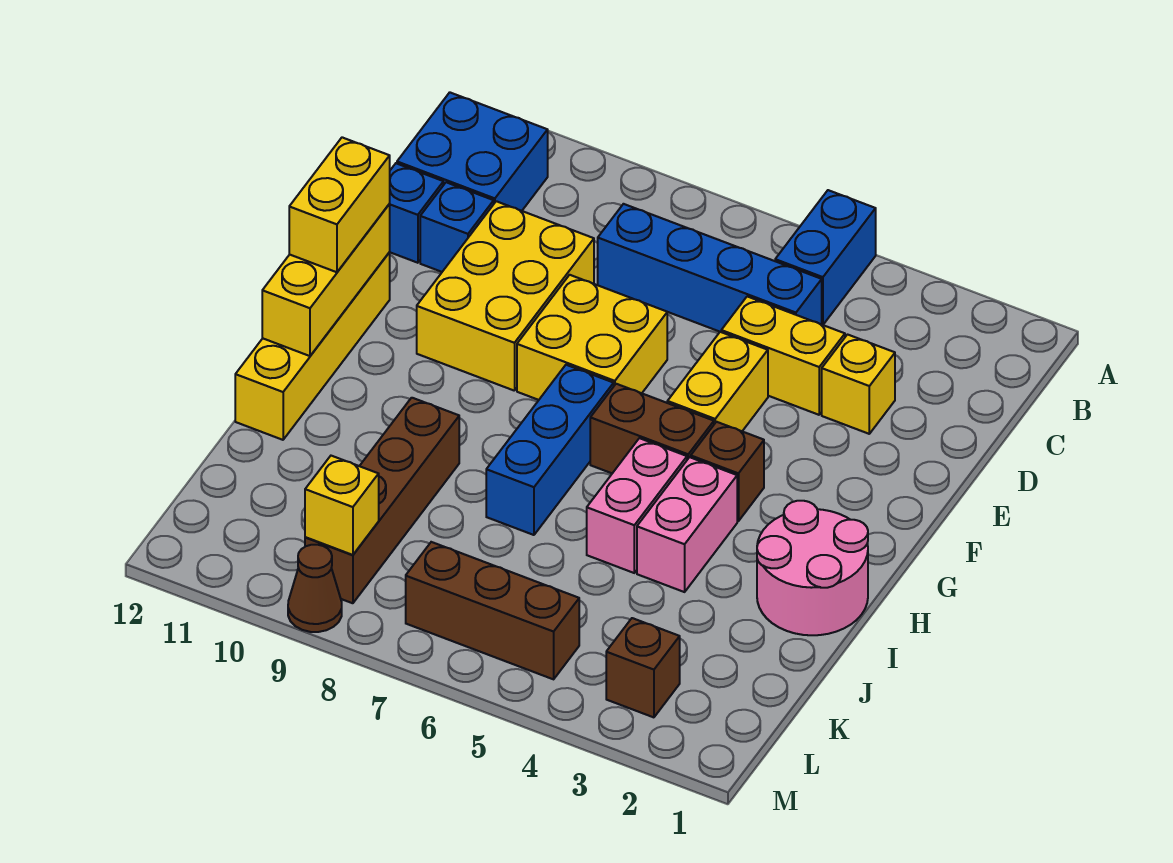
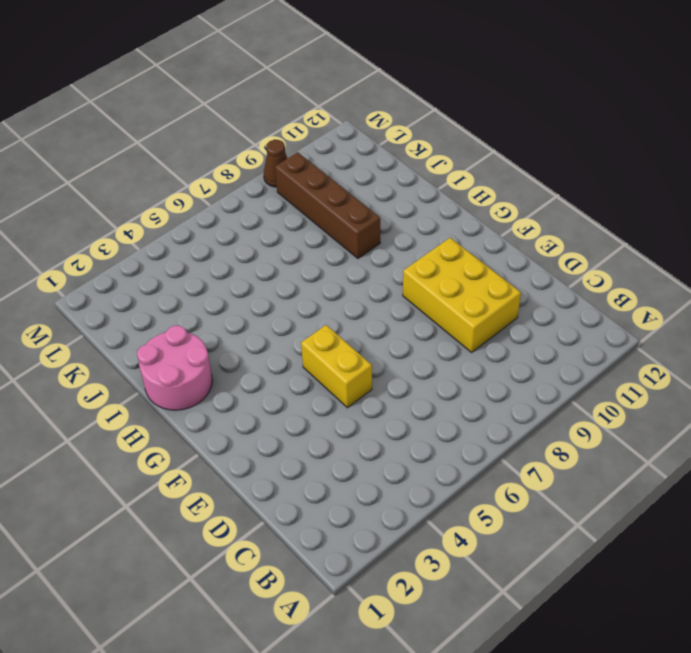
none -> blue 1x2 brick [775,190,876,325]
none -> blue 2x2 brick [397,92,548,211]
none -> blue 1x4 brick [598,204,822,332]

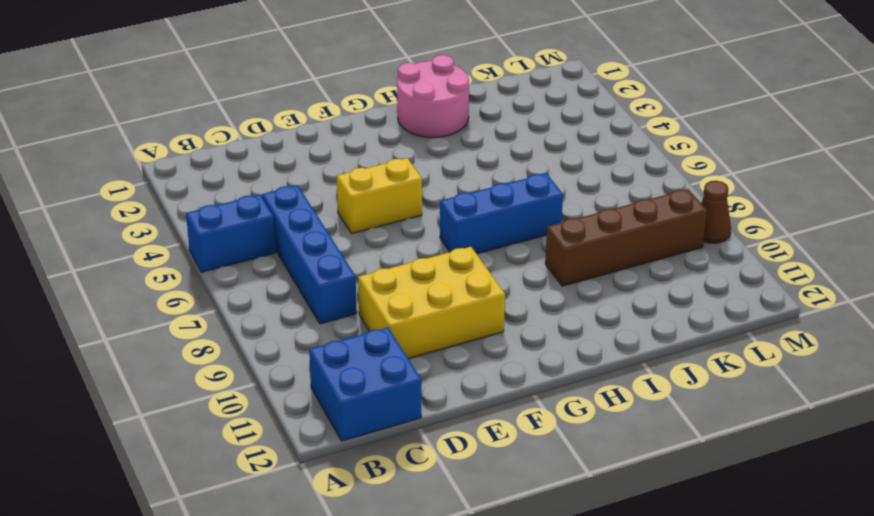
none -> yellow 1x1 brick [822,335,895,434]
none -> yellow 1x2 brick [721,296,845,415]
none -> blue 1x1 brick [420,182,494,272]

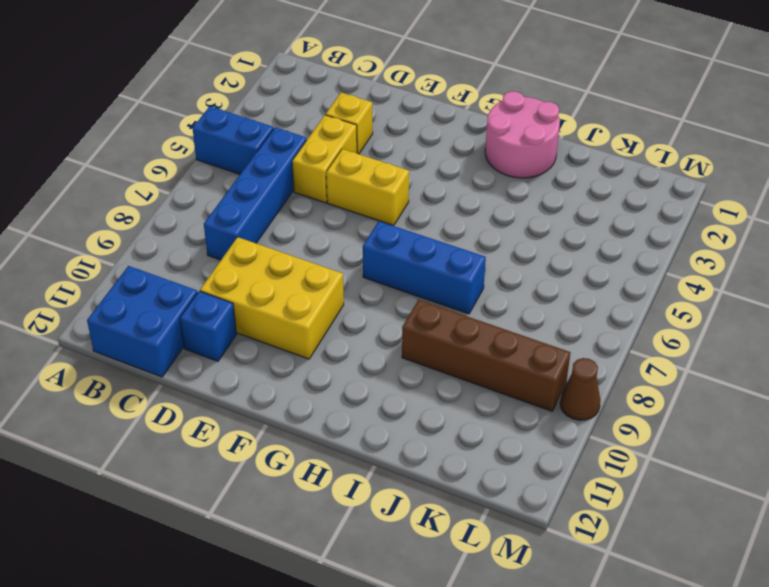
none -> blue 1x1 brick [389,163,443,263]
none -> yellow 2x2 brick [517,275,667,400]
none -> yellow 1x4 brick [235,252,390,440]

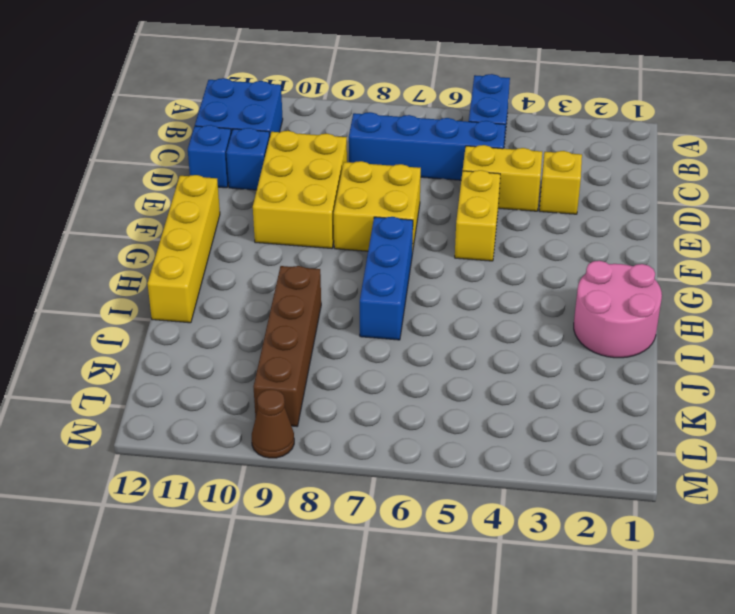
none -> brown 1x1 brick [691,422,764,521]
none -> brown 1x2 brick [590,384,714,473]
none -> pink 1x2 brick [637,457,737,592]

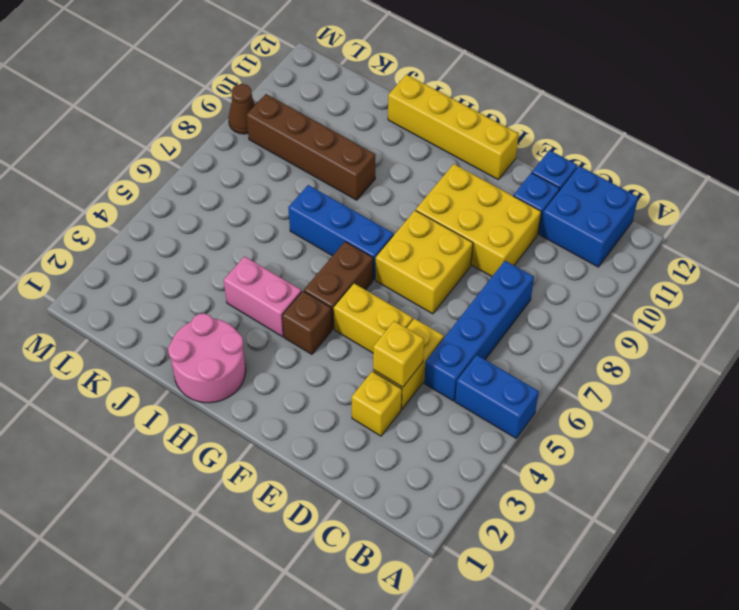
yellow 1x1 brick [373,321,424,387] -> yellow 1x1 brick moved to [305,456,379,555]
none -> pink 1x2 brick [587,438,687,573]
none -> brown 1x1 brick [606,618,680,717]
none -> brown 1x3 brick [406,542,579,679]

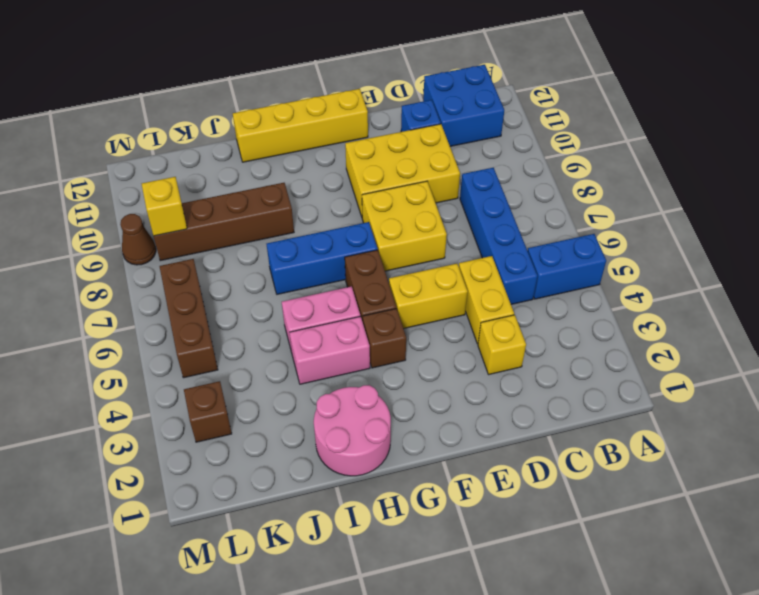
none -> blue 1x1 brick [389,163,443,263]
none -> yellow 1x3 brick [262,204,390,356]
none -> yellow 1x2 brick [289,137,390,272]

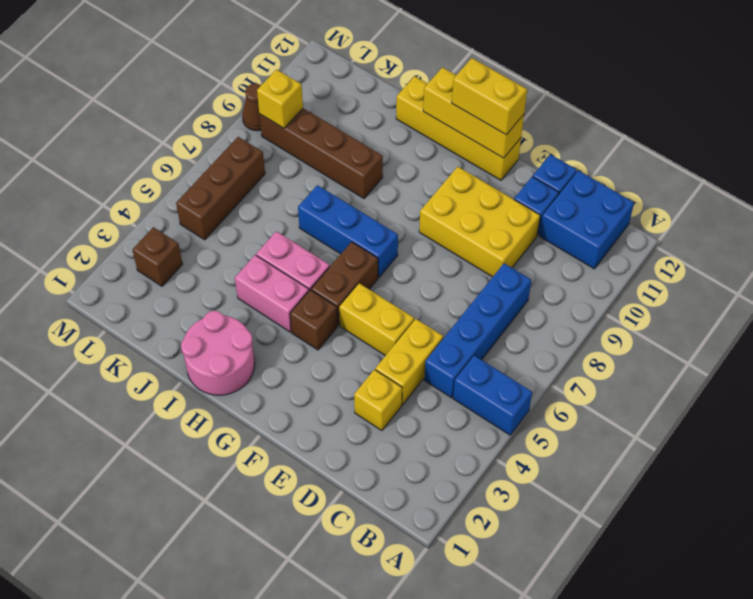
none -> yellow 2x2 brick [517,275,667,400]

